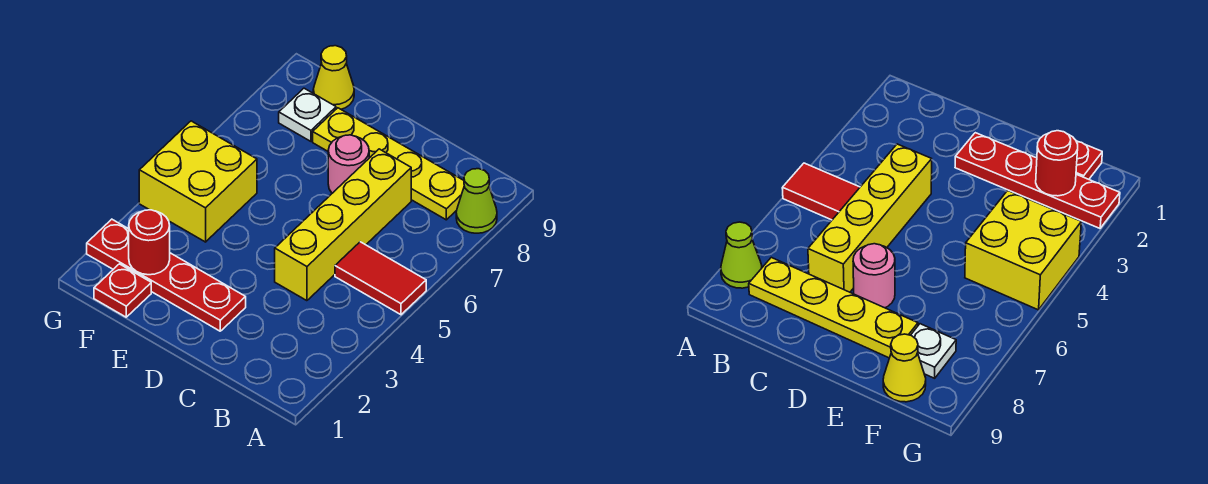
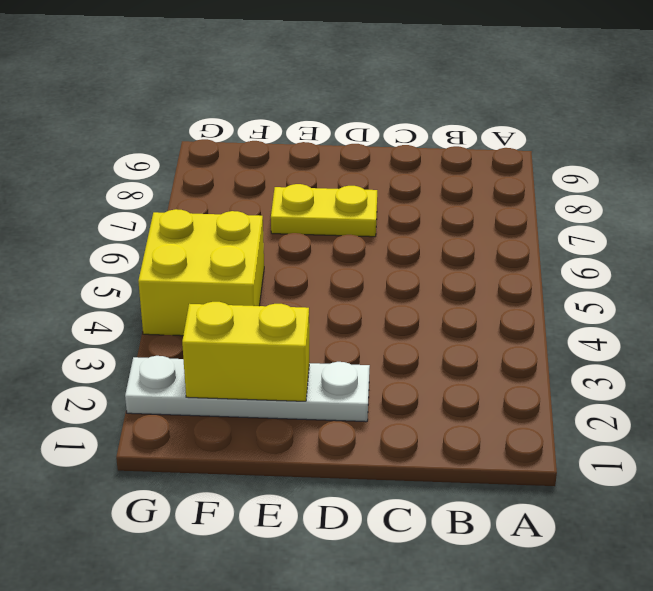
white 1x4 plate [125,356,370,422] -> red 1x4 plate [87,219,246,331]
yellow 1x2 plate [271,184,377,237] -> pink 1x1 round brick [328,135,369,193]
yellow 1x2 brick [182,302,309,401] -> red 1x1 round brick [129,210,170,275]
none -> red 1x2 tile [335,242,426,315]
none -> lime 1x1 cone [456,169,497,233]

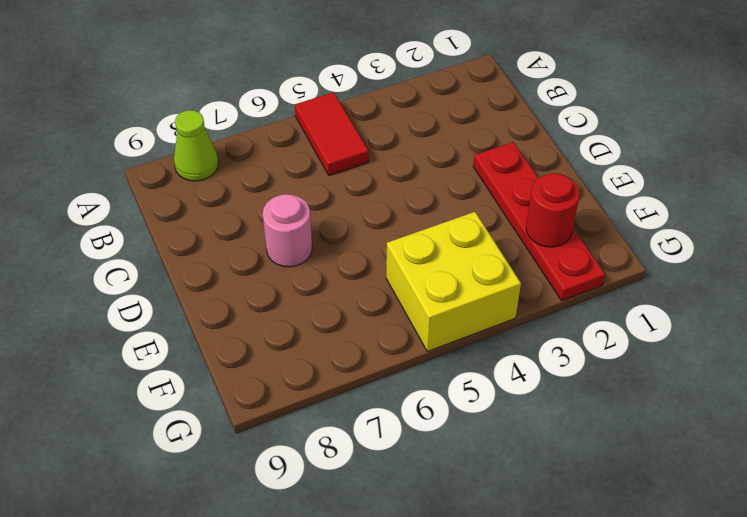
none -> yellow 1x4 plate [313,108,464,220]
none -> yellow 1x4 brick [275,149,411,301]

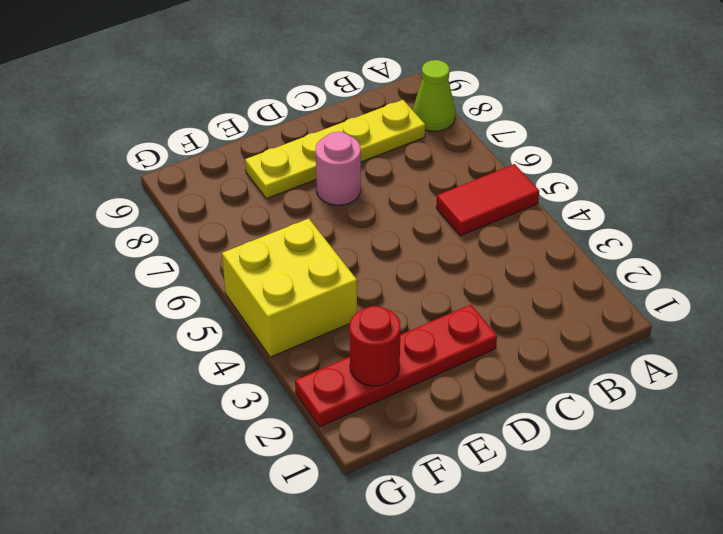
none -> yellow 1x4 brick [275,149,411,301]
none -> red 1x1 plate [94,264,151,317]

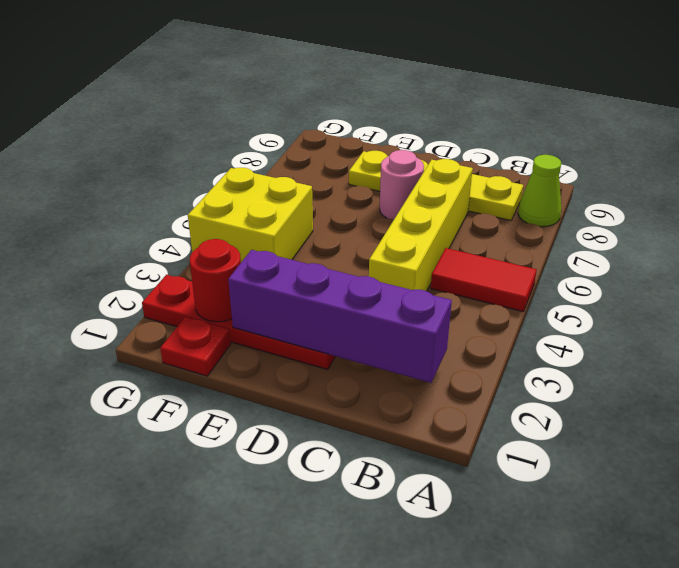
purple 1x4 brick [228,250,452,383] -> none
none -> white 1x1 plate [279,88,336,141]
none -> yellow 1x1 cone [313,46,354,109]

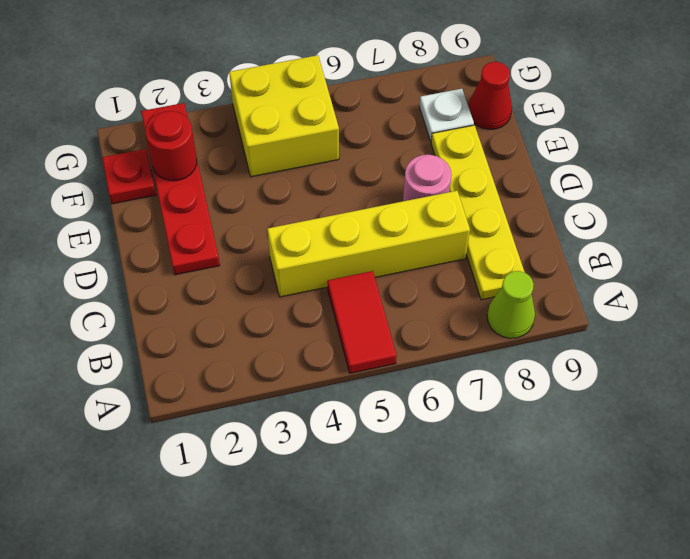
red 1x1 cone [469,62,512,129] -> yellow 1x1 cone [313,46,354,109]

